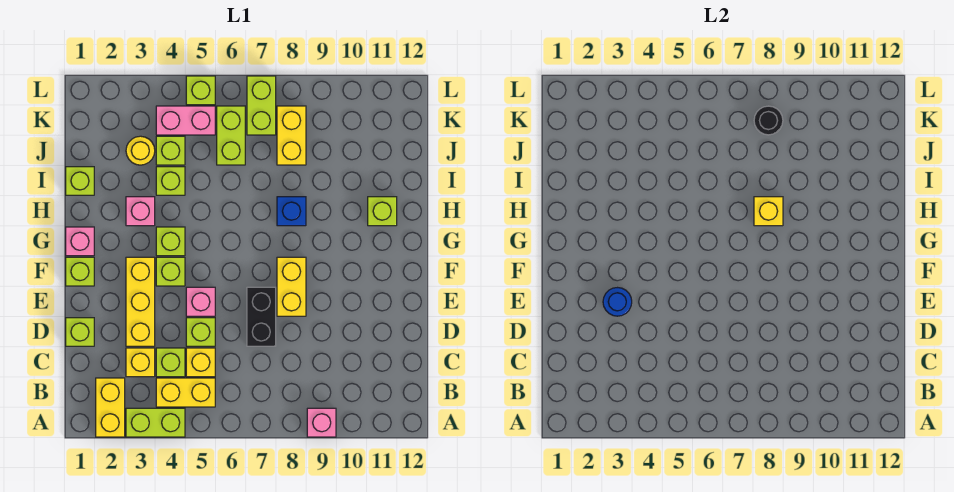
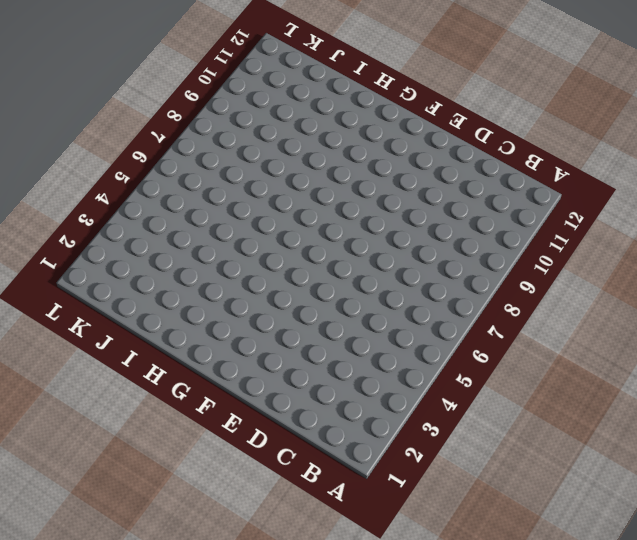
none -> yellow 1x2 brick [96,378,125,437]
none -> lime 1x2 brick [126,408,185,437]
none -> pink 1x1 brick [307,408,336,437]
none -> yellow 1x2 brick [156,378,215,407]

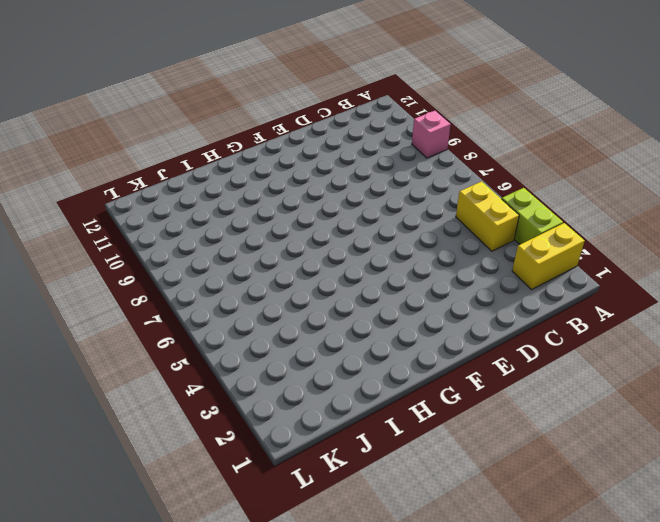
none -> yellow 1x1 brick [126,348,155,377]
none -> lime 1x1 brick [156,348,185,377]
none -> yellow 1x1 brick [186,348,215,377]
none -> lime 1x1 brick [66,318,94,346]

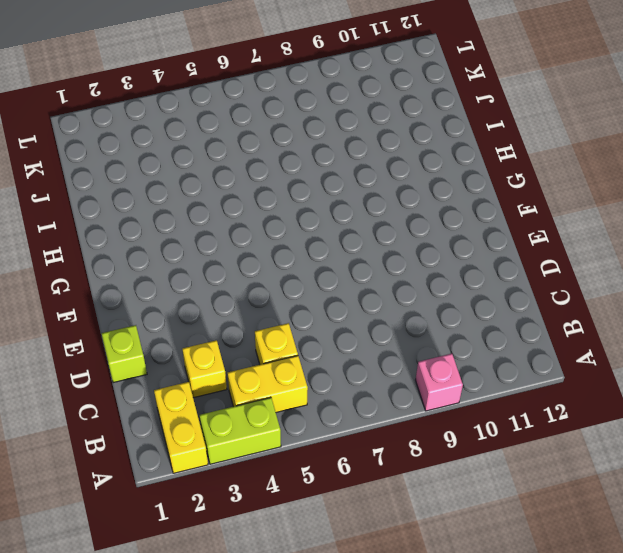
none -> lime 1x1 brick [156,348,185,377]
none -> yellow 1x3 brick [126,257,155,346]
none -> lime 1x1 brick [186,318,215,346]
none -> black 1x2 brick [247,287,276,346]

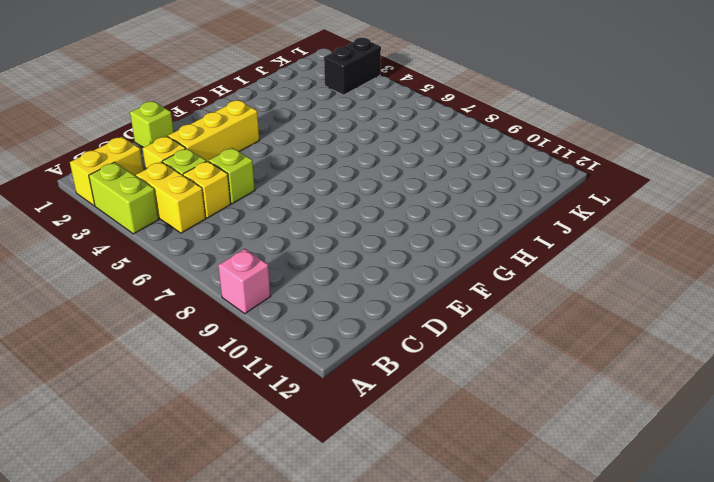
black 1x2 brick [324,38,381,95] -> black 1x2 brick moved to [247,287,276,346]
none -> pink 1x1 brick [186,287,215,316]
none -> yellow 1x2 brick [277,257,306,316]
none -> lime 1x1 brick [66,257,94,286]
none -> lime 1x1 brick [156,257,185,286]

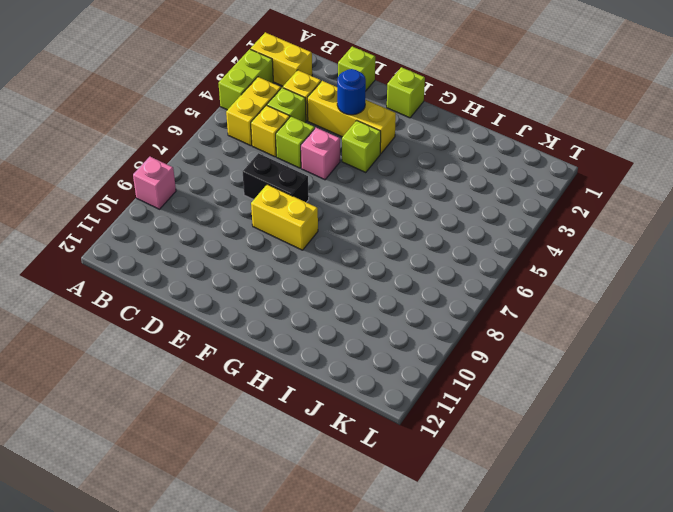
none -> pink 1x1 brick [66,227,94,256]
none -> lime 1x1 brick [156,227,185,256]
none -> pink 1x1 brick [126,197,155,226]
none -> blue 1x1 brick [277,197,306,226]

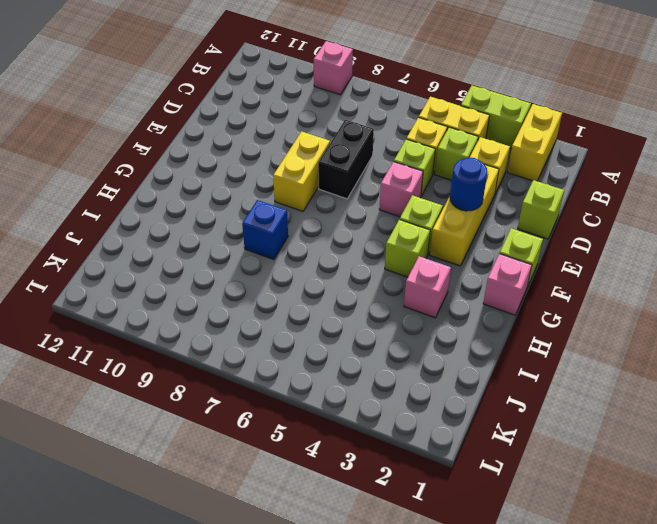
none -> lime 1x1 brick [368,197,397,226]
none -> lime 1x1 brick [66,167,94,195]
none -> lime 1x1 brick [156,167,185,195]
none -> yellow 1x1 round brick [126,136,155,165]

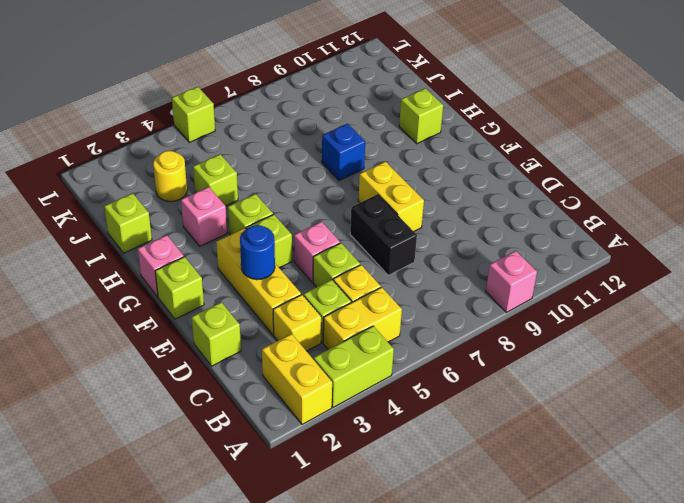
none -> lime 1x1 brick [156,136,185,165]
none -> lime 1x2 brick [217,106,245,165]
none -> yellow 1x2 brick [277,106,306,165]
none -> pink 1x2 brick [156,106,215,135]

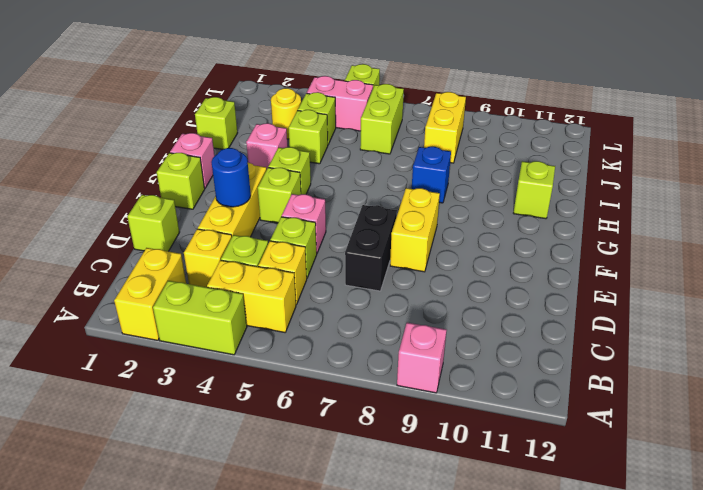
none -> lime 1x2 brick [247,76,276,135]
none -> yellow 1x1 brick [754,197,783,226]
none -> black 1x1 round brick [754,106,783,135]

